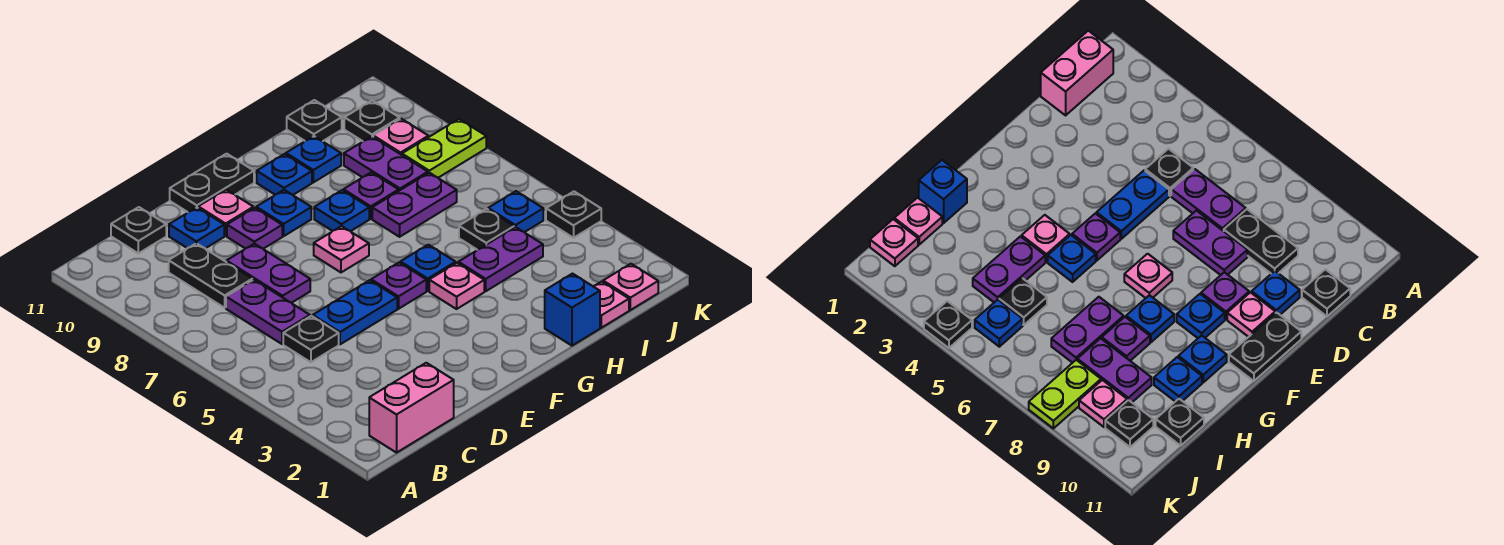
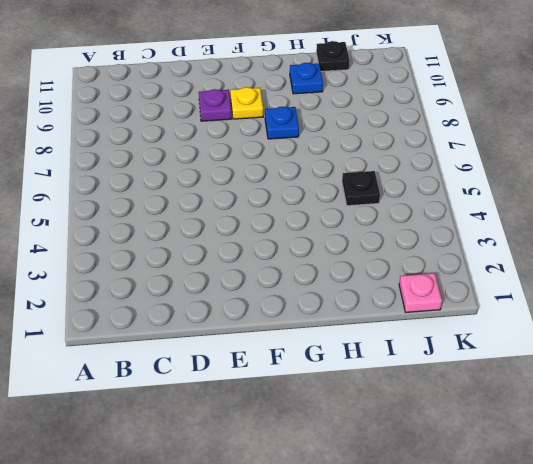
yellow 1x1 plate [230,87,263,119] -> blue 1x1 plate [256,190,311,236]
none -> pink 1x2 brick [369,363,454,453]
none -> black 1x1 plate [283,316,339,362]
none -> purple 1x2 plate [226,280,310,344]
none -> black 1x2 plate [169,243,252,308]

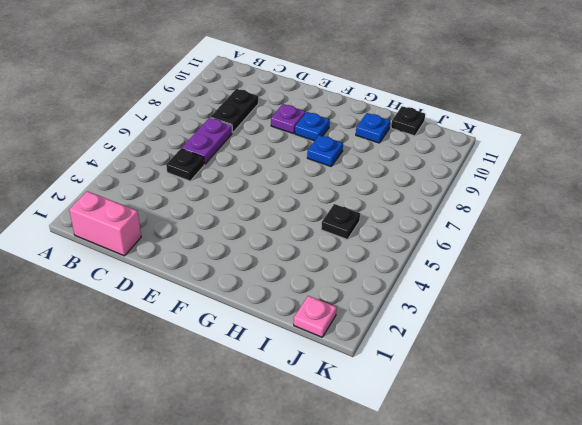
none -> black 1x1 plate [111,207,166,253]
none -> blue 1x2 plate [313,280,397,344]
none -> purple 1x2 plate [227,244,310,303]
none -> blue 1x1 plate [169,207,224,248]

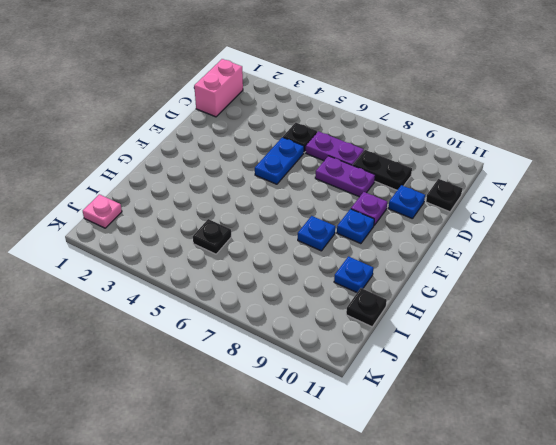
none -> pink 1x1 plate [198,190,253,236]
none -> black 1x2 plate [170,154,254,212]
none -> purple 1x1 plate [371,263,426,309]
none -> pink 1x1 plate [314,226,369,272]

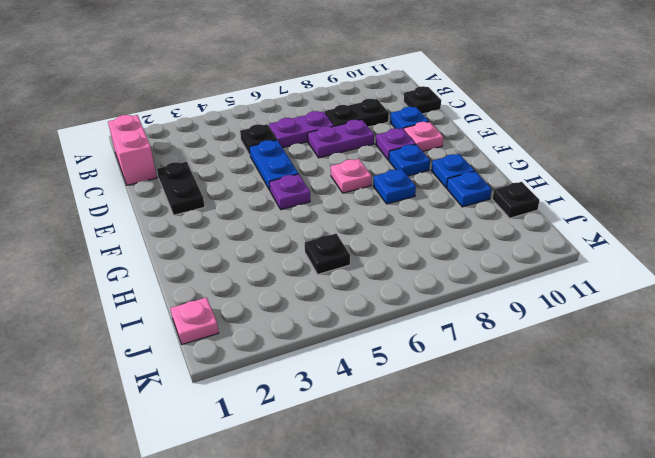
black 1x2 plate [157,162,205,215] -> black 1x2 plate moved to [170,154,254,212]
none -> pink 1x1 plate [429,263,484,309]
none -> blue 1x1 plate [400,245,456,291]
none -> blue 1x1 brick [545,274,600,346]
none -> purple 1x2 plate [458,227,543,291]

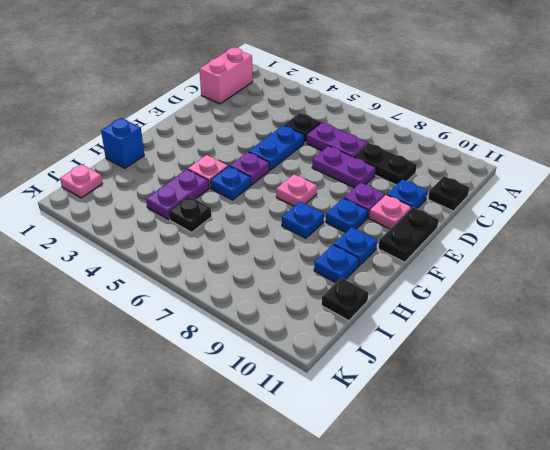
none -> purple 1x2 plate [372,173,457,237]
none -> purple 1x1 plate [343,172,399,219]
none -> pink 1x1 plate [593,281,629,328]
none -> purple 1x2 plate [344,136,428,191]

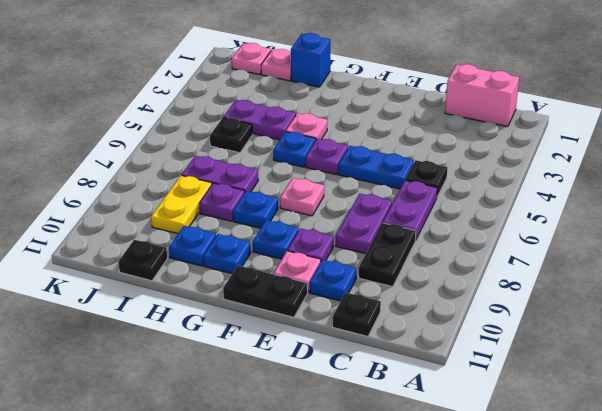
yellow 1x2 plate [151,175,212,234] -> purple 1x2 plate [344,136,428,191]
none -> blue 1x1 plate [488,191,543,232]
none -> lime 1x2 plate [402,119,486,178]
none -> pink 1x1 plate [373,119,428,155]
none -> black 1x1 plate [344,100,400,141]

